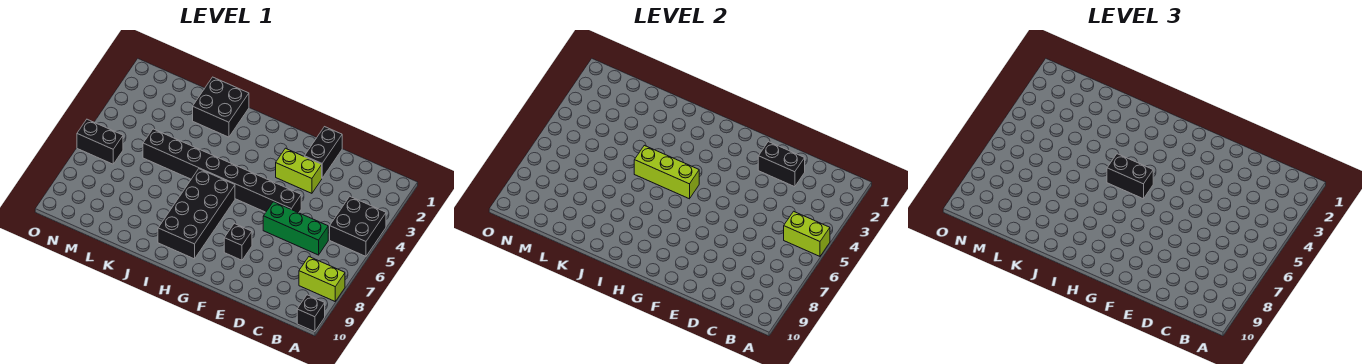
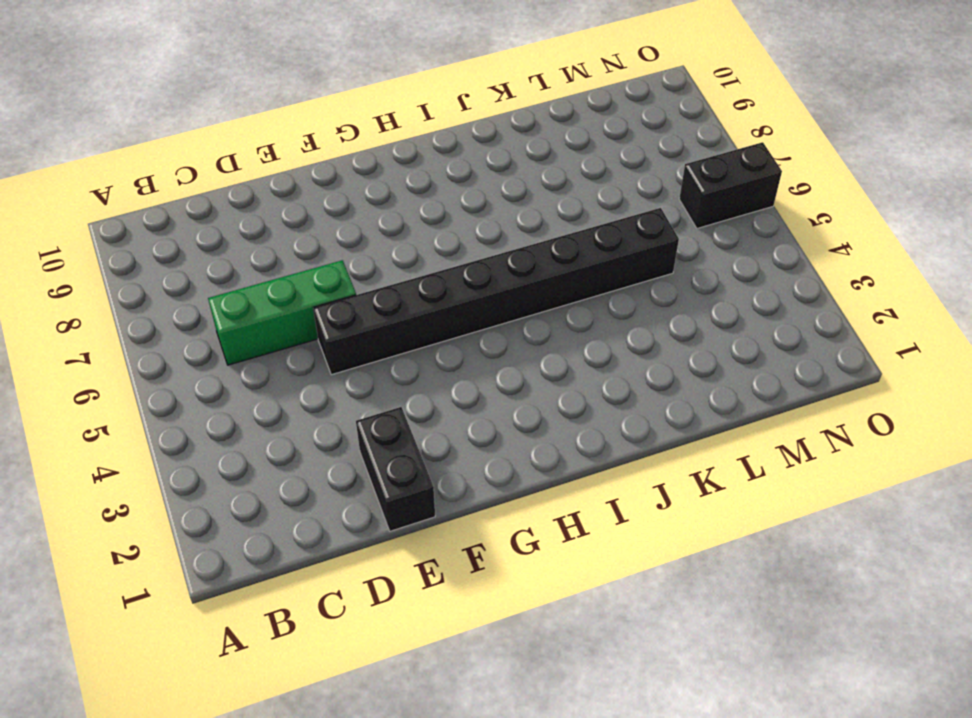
none -> black 2x2 brick [330,197,386,256]
none -> lime 1x2 brick [299,257,345,301]
none -> black 1x1 brick [297,295,325,332]

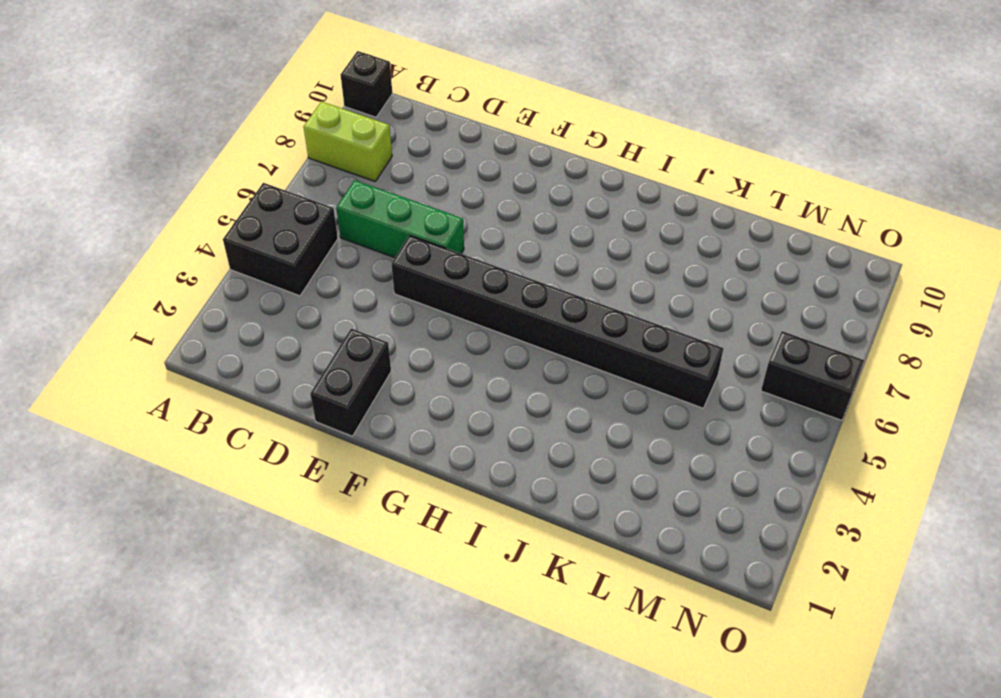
none -> lime 1x2 brick [276,148,322,193]
none -> black 1x1 brick [224,224,252,260]
none -> black 2x4 brick [158,169,235,259]

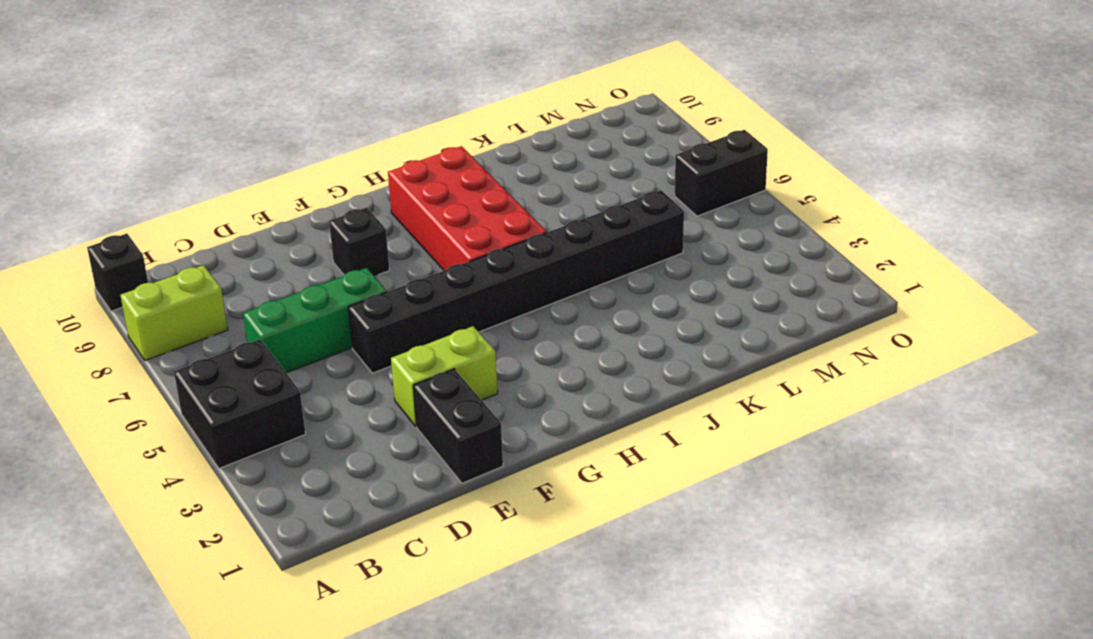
red 2x4 brick [388,146,547,271] -> black 2x4 brick [158,169,235,259]
none -> black 2x2 brick [193,77,249,137]
none -> lime 1x2 brick [784,211,830,256]
none -> black 1x2 brick [758,142,805,187]

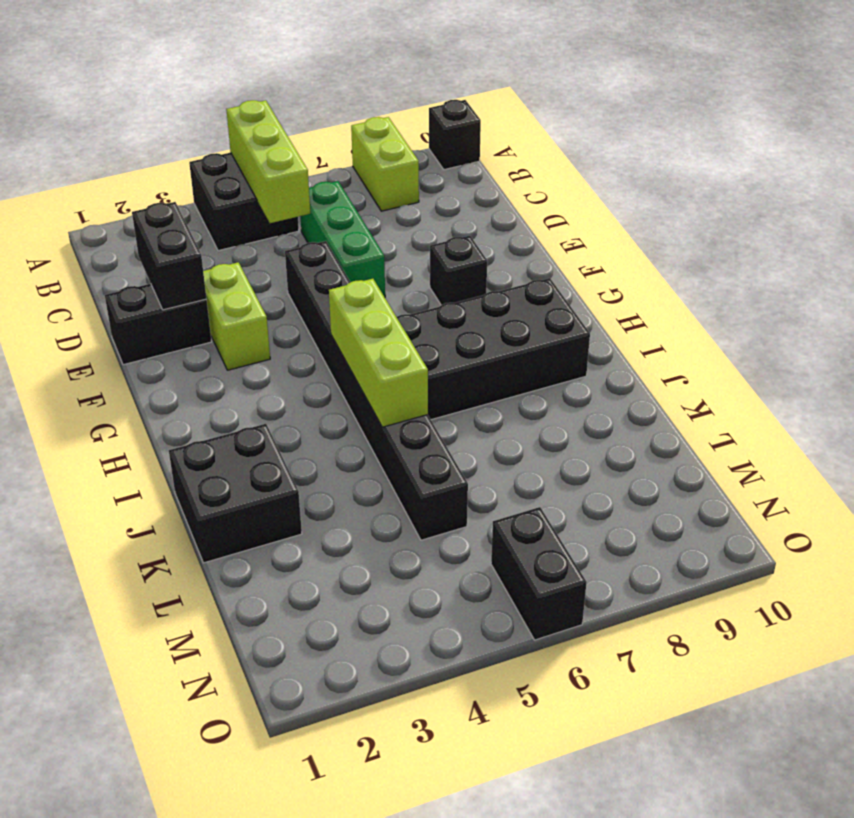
lime 1x3 brick [226,100,310,223] -> lime 1x2 brick [784,211,830,256]
none -> black 1x2 brick [1107,154,1153,199]

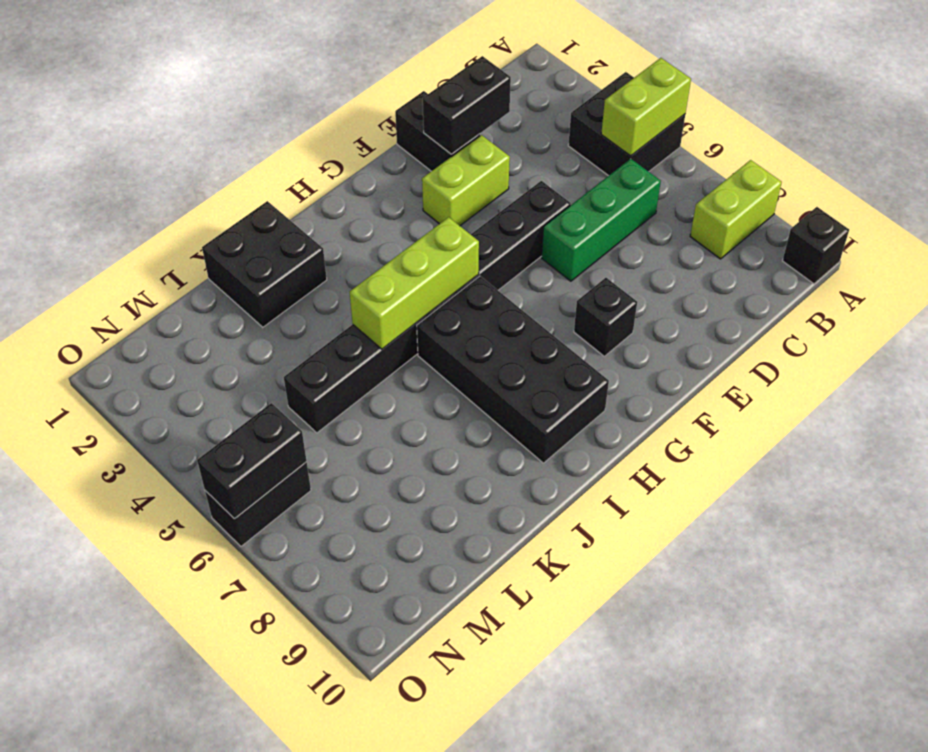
black 1x2 brick [197,403,307,518] -> black 1x2 brick moved to [1107,154,1153,199]

